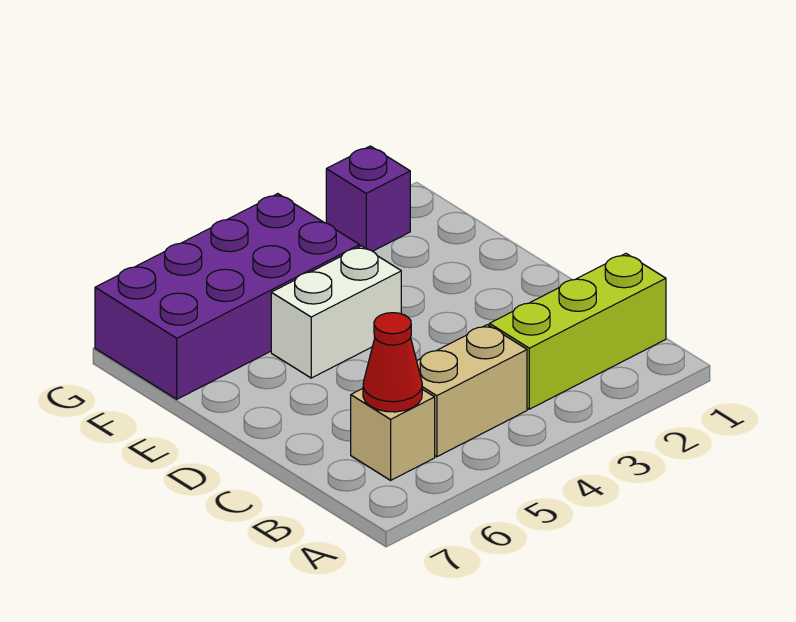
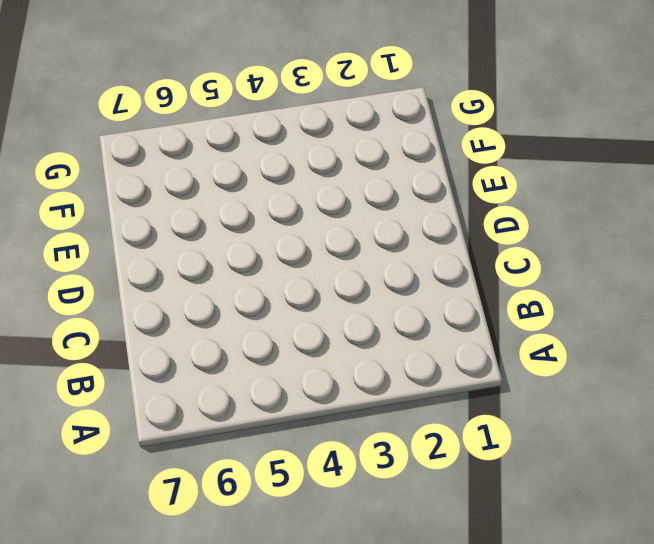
none -> lime 1x3 brick [489,254,666,409]
none -> tan 1x2 brick [417,325,527,457]

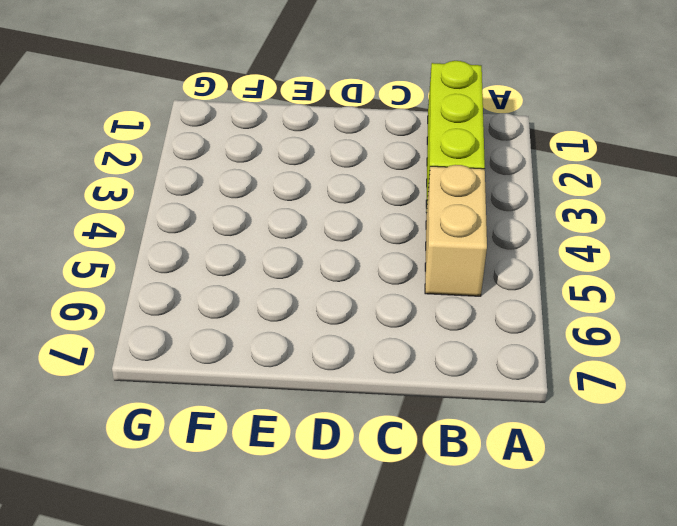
none -> tan 1x1 brick [351,389,435,480]
none -> white 1x2 brick [271,246,401,378]

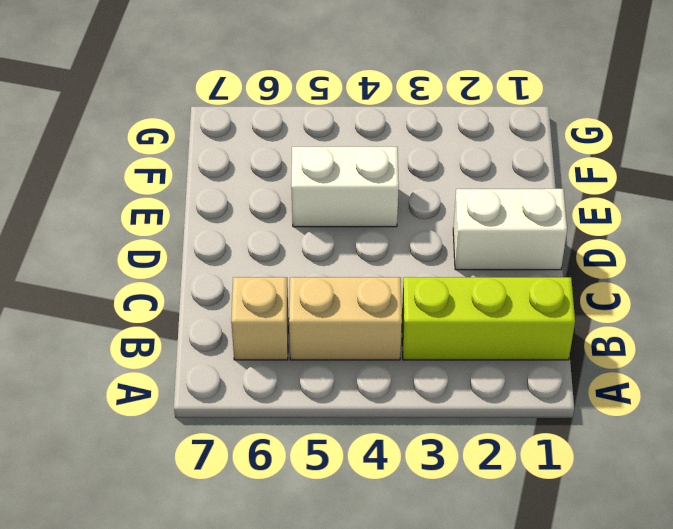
white 1x2 brick [453,189,567,270] -> none
none -> purple 2x4 brick [95,194,360,399]
none -> purple 1x1 brick [326,146,410,251]

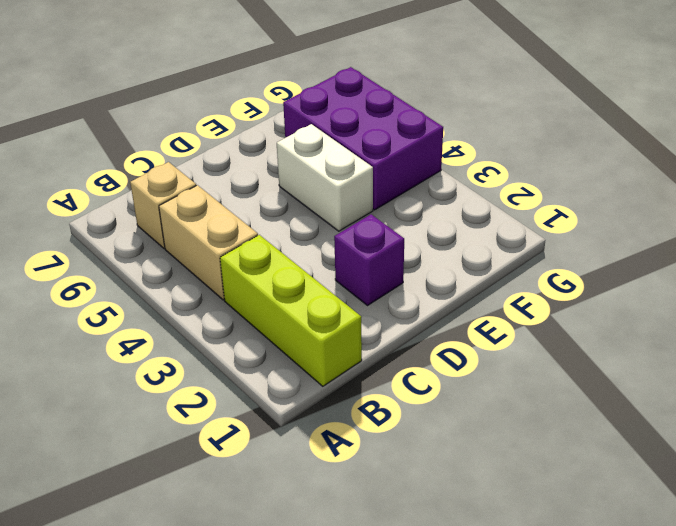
purple 1x1 brick [334,214,404,305] -> purple 1x1 brick moved to [326,146,410,251]
purple 2x3 brick [283,67,443,210] -> purple 2x4 brick [95,194,360,399]
none -> red 1x1 cone [363,313,422,412]

